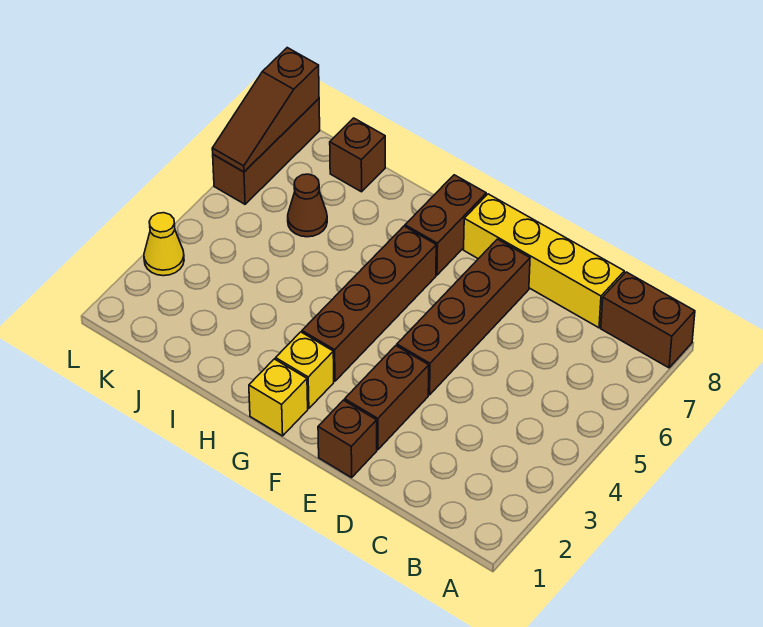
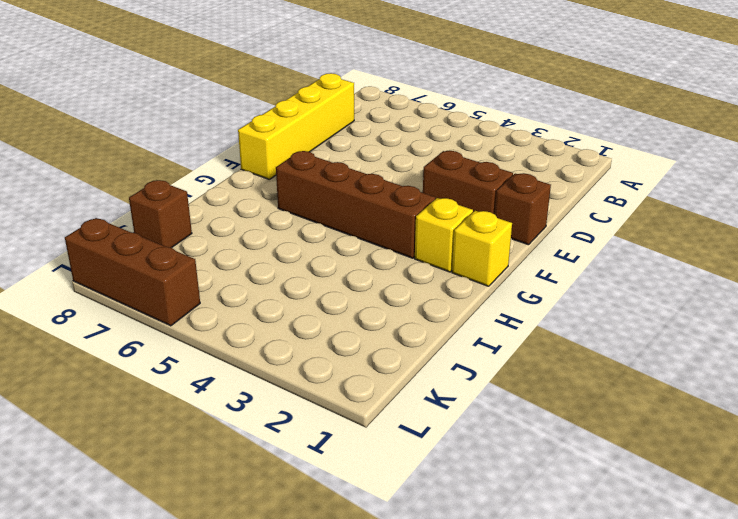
none -> brown 1x2 brick [601,272,695,368]
none -> brown 1x4 brick [397,239,530,395]
none -> brown 1x2 brick [405,175,486,275]

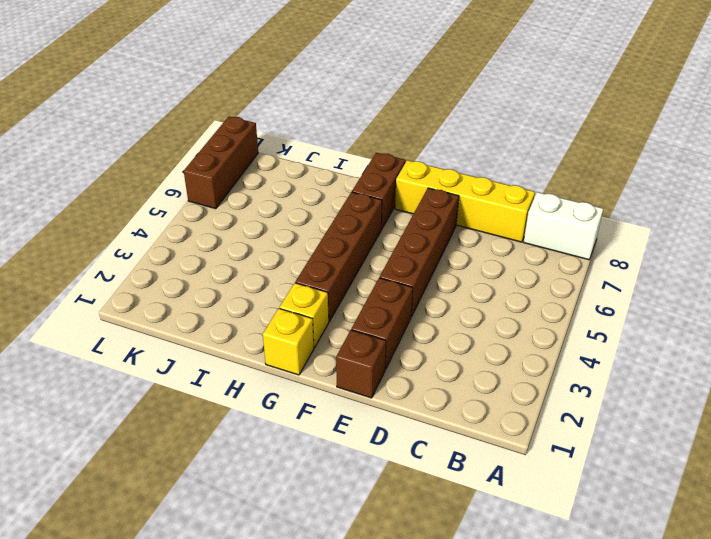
white 1x2 brick [524,192,603,260] -> brown 1x2 brick [601,272,695,368]
none -> brown 1x1 cone [288,174,327,237]
none -> brown 1x1 brick [330,118,385,192]
none -> yellow 1x1 cone [144,213,184,276]

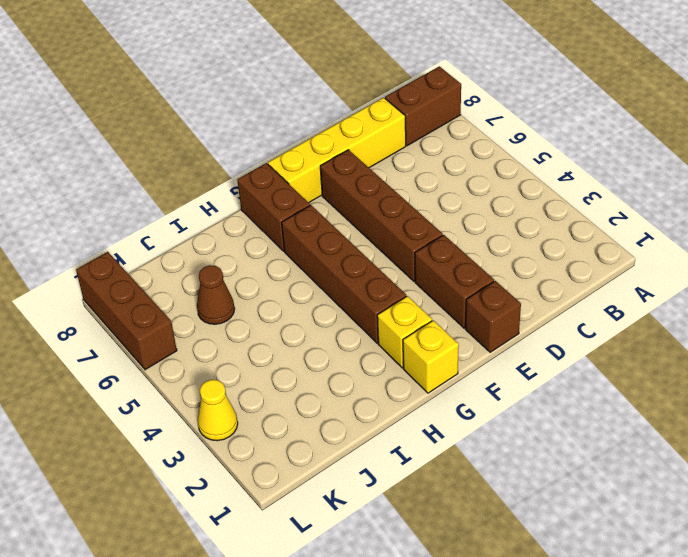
none -> brown 1x1 brick [330,118,385,192]
none -> brown 1x3 slope [212,48,319,172]

